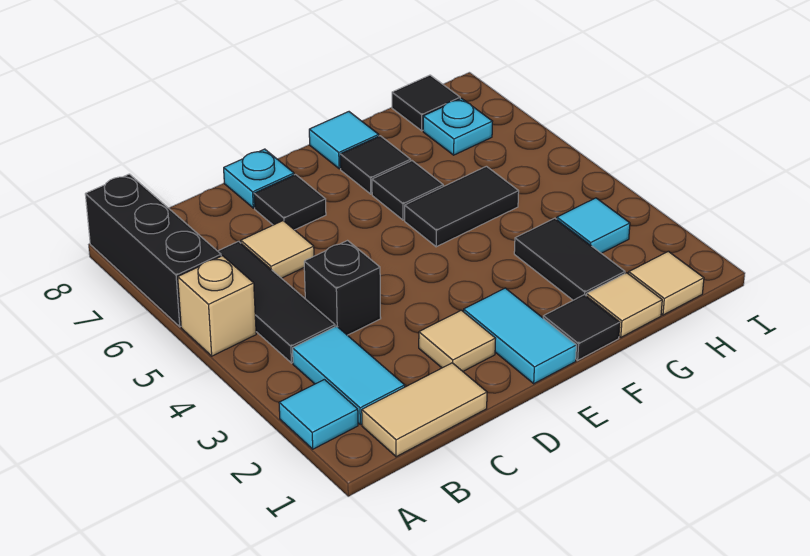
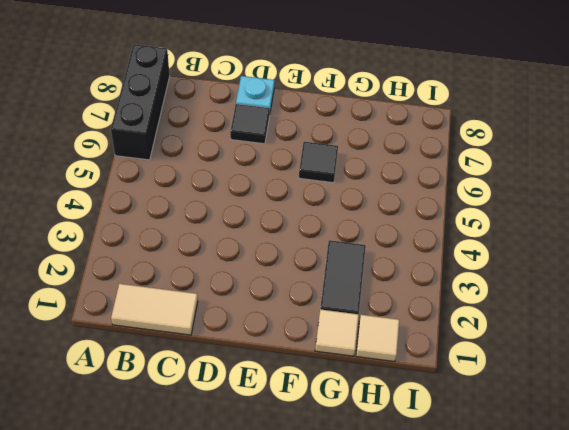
none -> cyan 1x1 tile [279,379,358,449]
none -> tan 1x1 brick [178,256,256,356]
none -> cyan 1x2 tile [293,326,405,425]

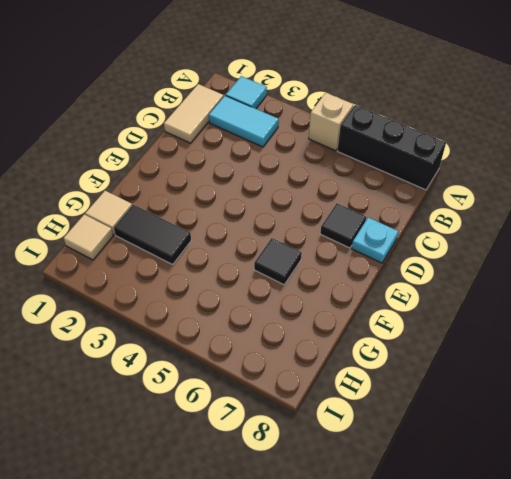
none -> black 1x3 tile [218,241,335,363]
none -> black 1x1 brick [304,241,381,335]
none -> tan 1x1 tile [241,221,314,278]

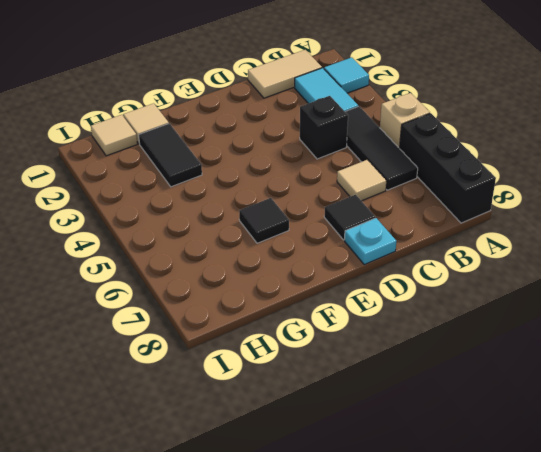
none -> tan 1x1 tile [419,310,496,371]
none -> cyan 1x2 tile [464,288,576,384]
none -> black 1x1 tile [543,295,620,360]

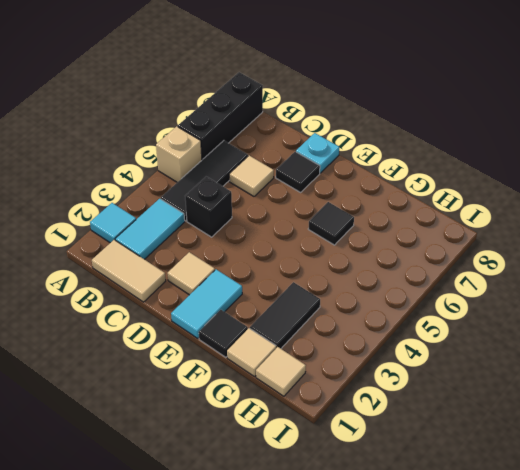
none -> black 1x2 tile [405,166,519,247]
none -> black 1x1 tile [340,136,411,194]
none -> cyan 1x1 tile [309,112,379,169]

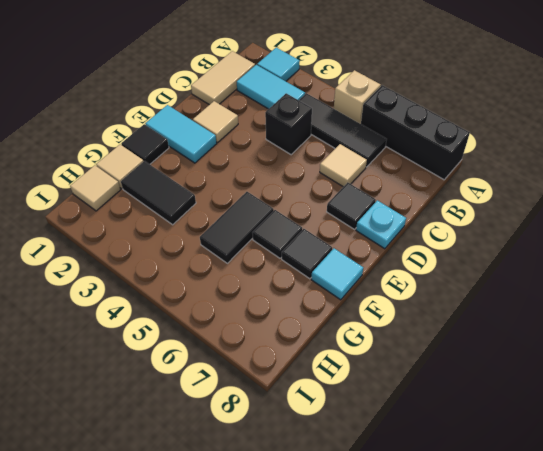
none -> cyan 1x1 tile [557,198,630,253]
none -> cyan 1x1 plate [423,98,492,155]
none -> black 1x1 tile [392,75,460,131]

